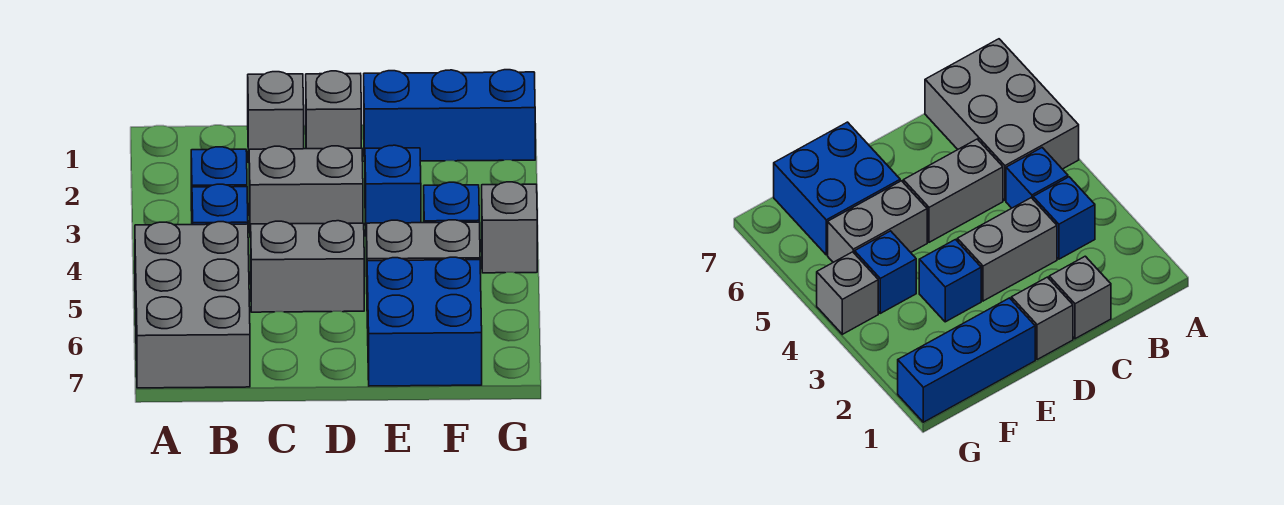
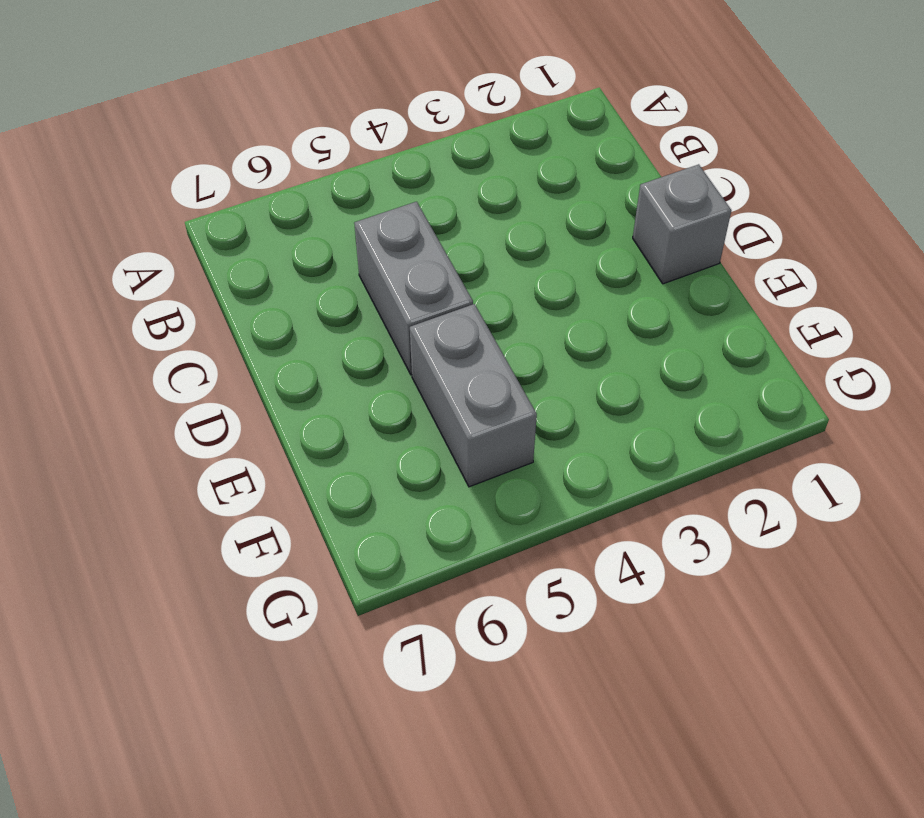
none -> grey 2x3 brick [135,222,250,388]
none -> blue 1x1 brick [191,147,247,211]
none -> blue 1x1 brick [192,184,248,225]

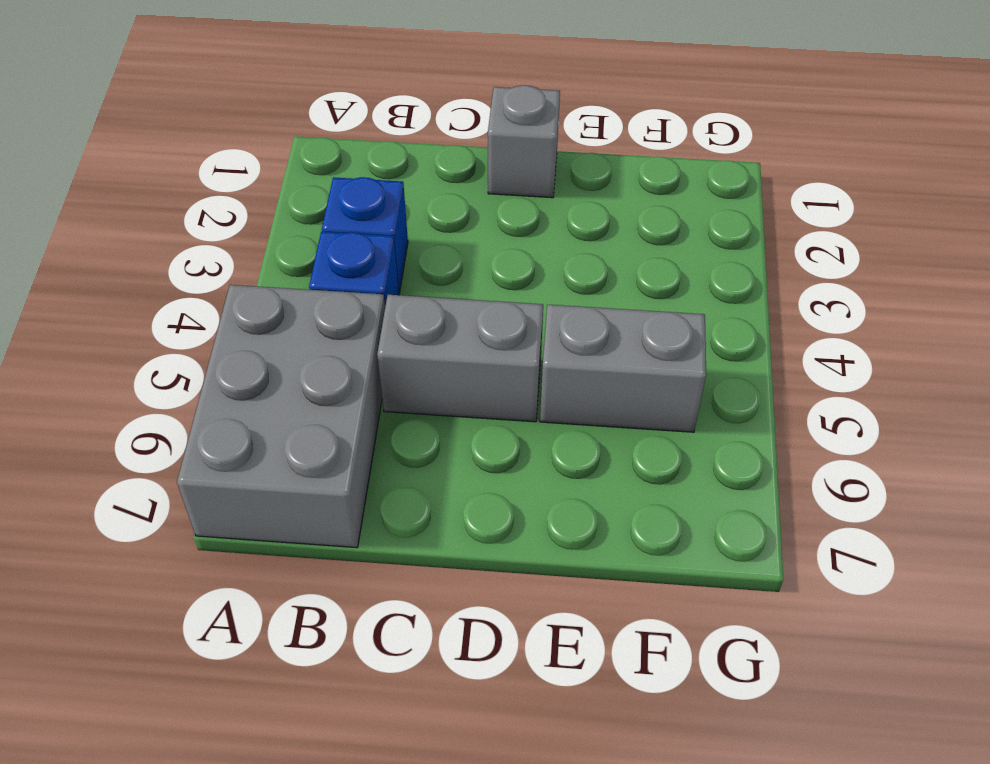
none -> grey 1x1 brick [248,72,304,162]
none -> grey 1x2 brick [249,146,363,237]
none -> blue 1x3 brick [364,70,535,161]

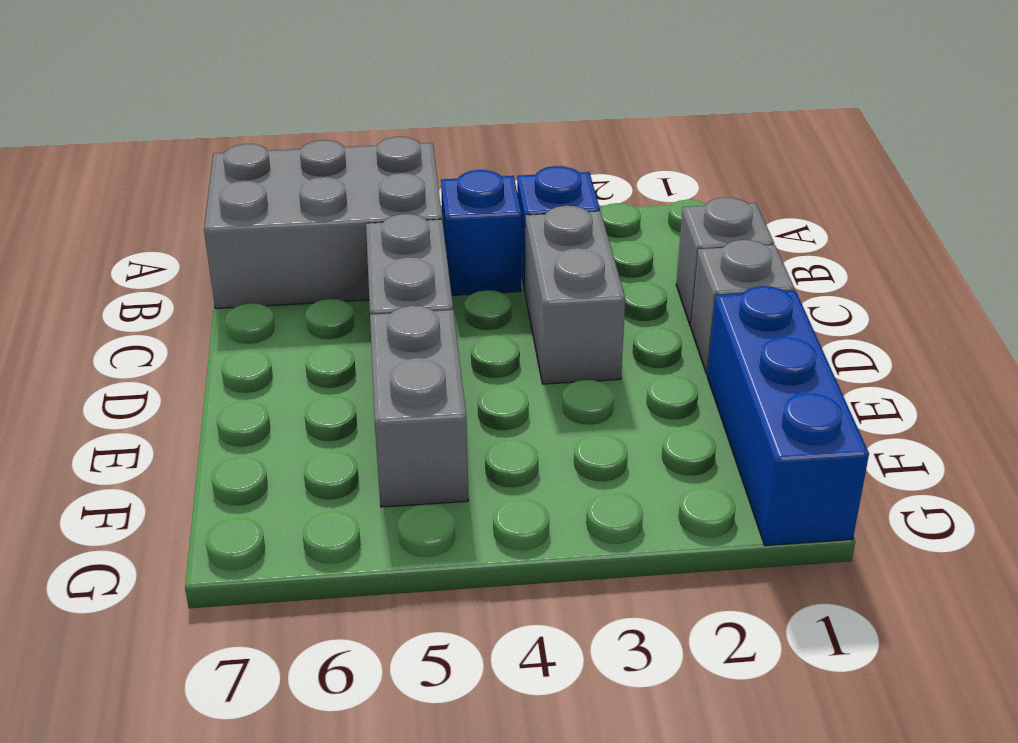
none -> blue 1x1 brick [365,145,421,225]
none -> blue 2x2 brick [367,257,482,386]
none -> blue 1x1 brick [424,182,479,223]

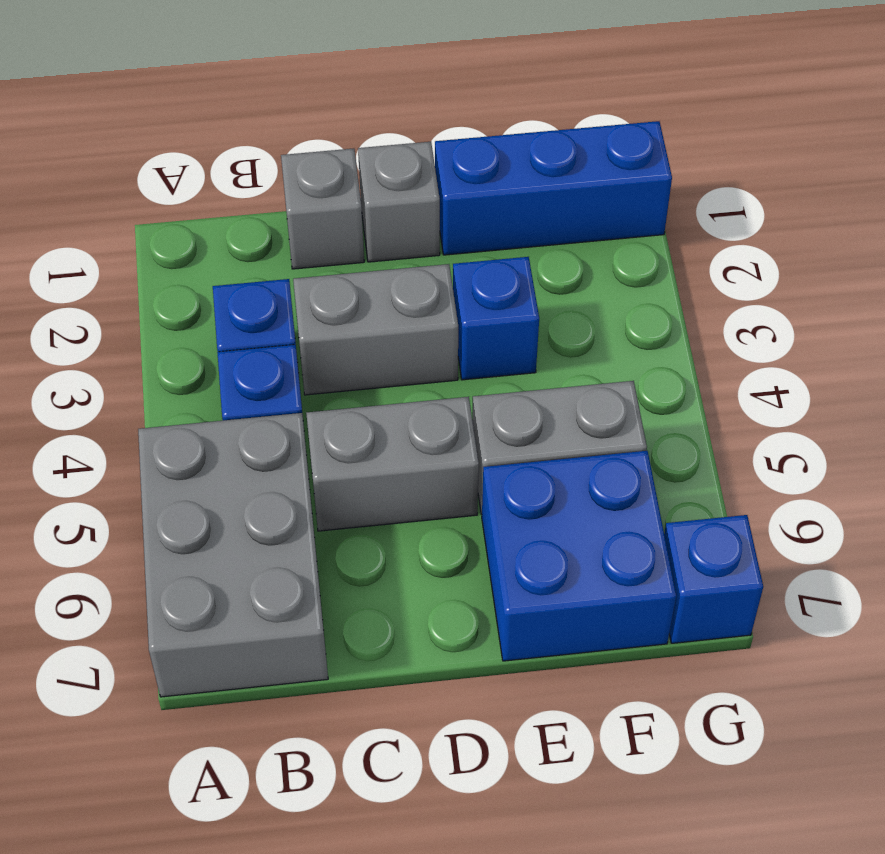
blue 1x1 brick [664,515,763,643] -> blue 1x1 brick moved to [424,182,479,223]
none -> grey 1x1 brick [482,182,537,273]

